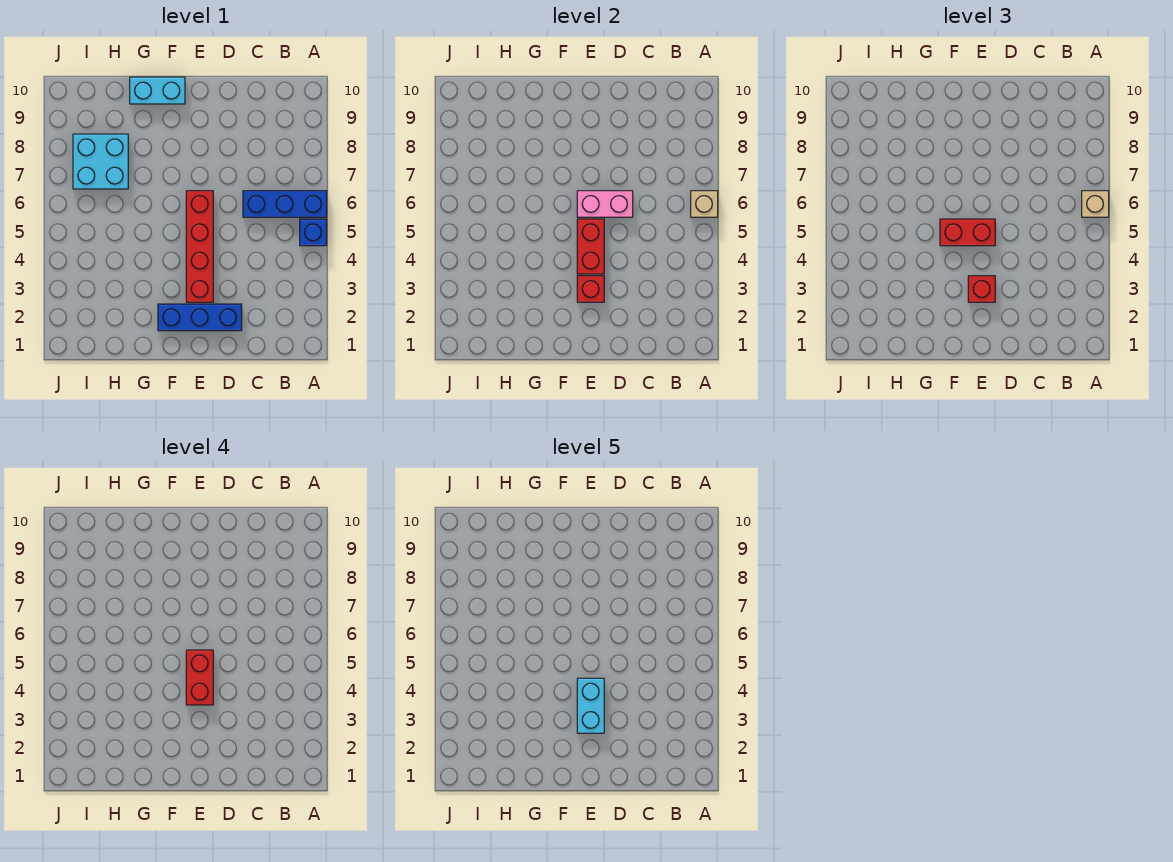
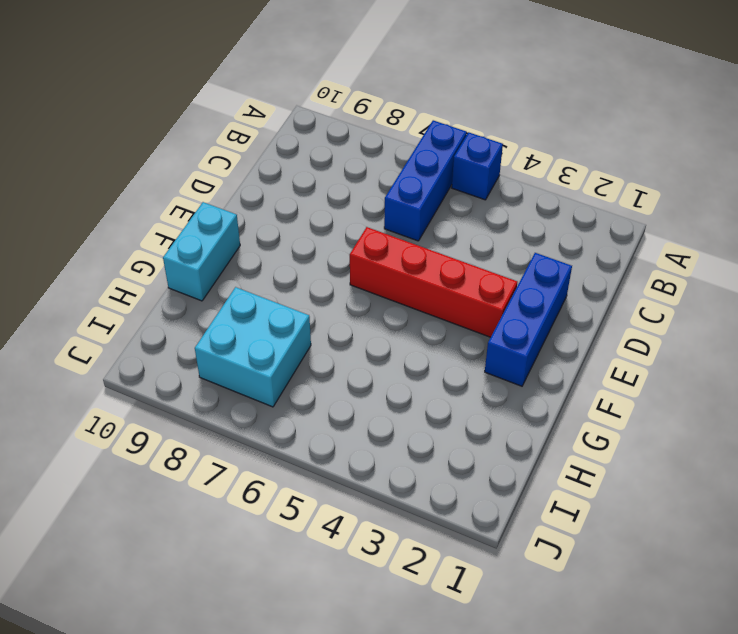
none -> tan 1x1 brick [691,191,718,217]
none -> pink 1x2 brick [577,191,633,217]
none -> red 1x1 brick [577,276,604,302]

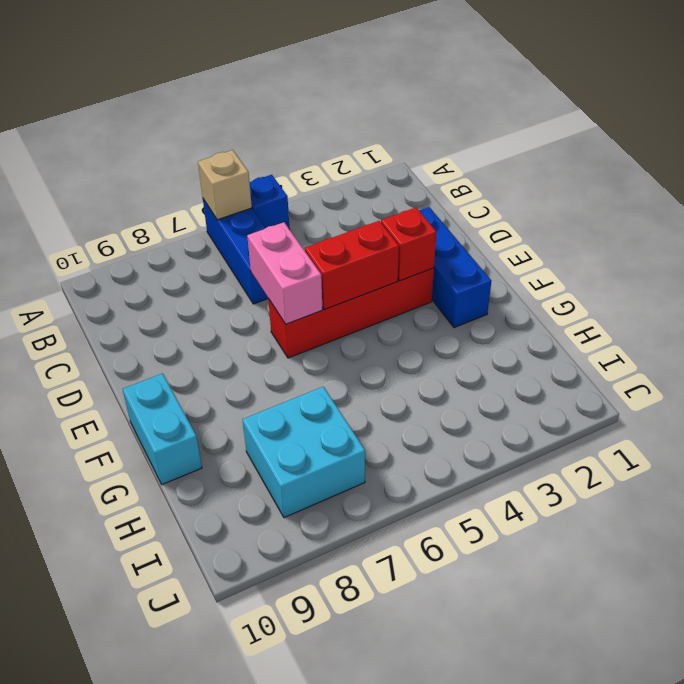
none -> tan 1x1 brick [1082,191,1109,217]
none -> red 1x1 brick [968,276,995,302]
none -> red 1x2 brick [940,219,995,246]

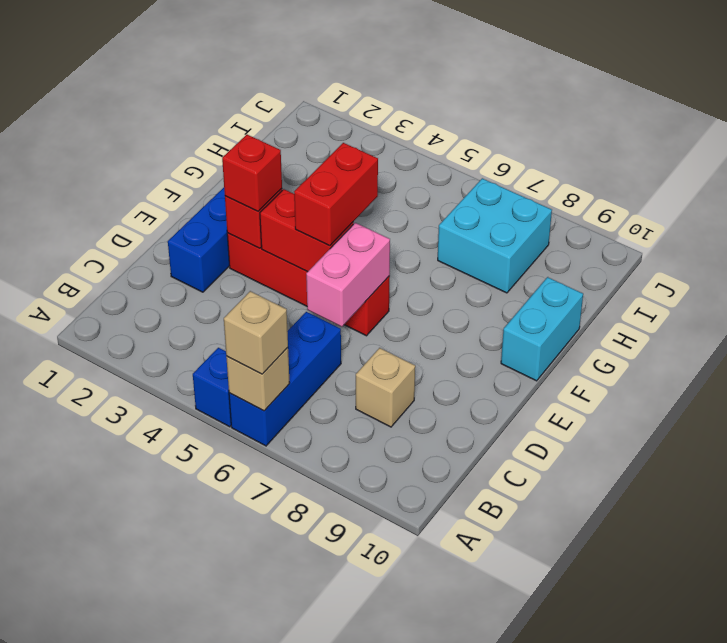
tan 1x1 brick [356,348,415,427] -> none
none -> red 1x2 brick [186,650,213,705]
none -> cyan 1x2 brick [577,678,604,733]

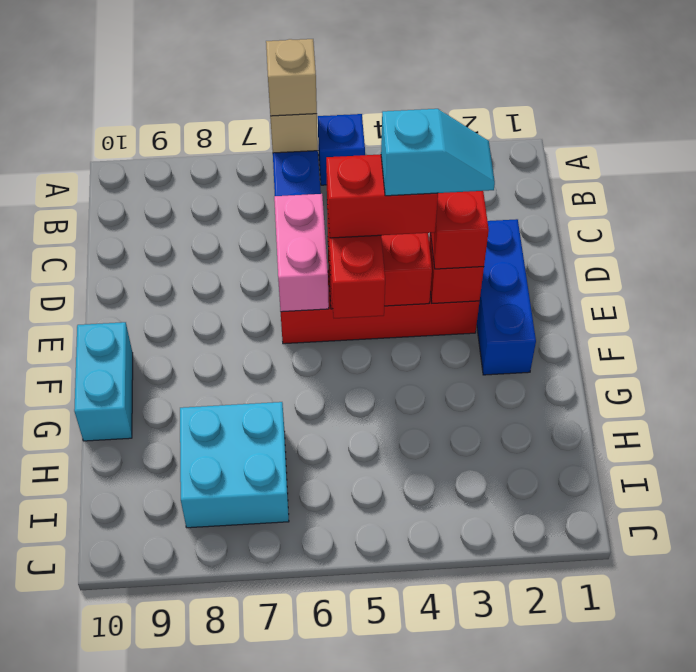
cyan 1x2 slope [381,109,495,196] -> cyan 1x2 brick [577,678,604,733]

